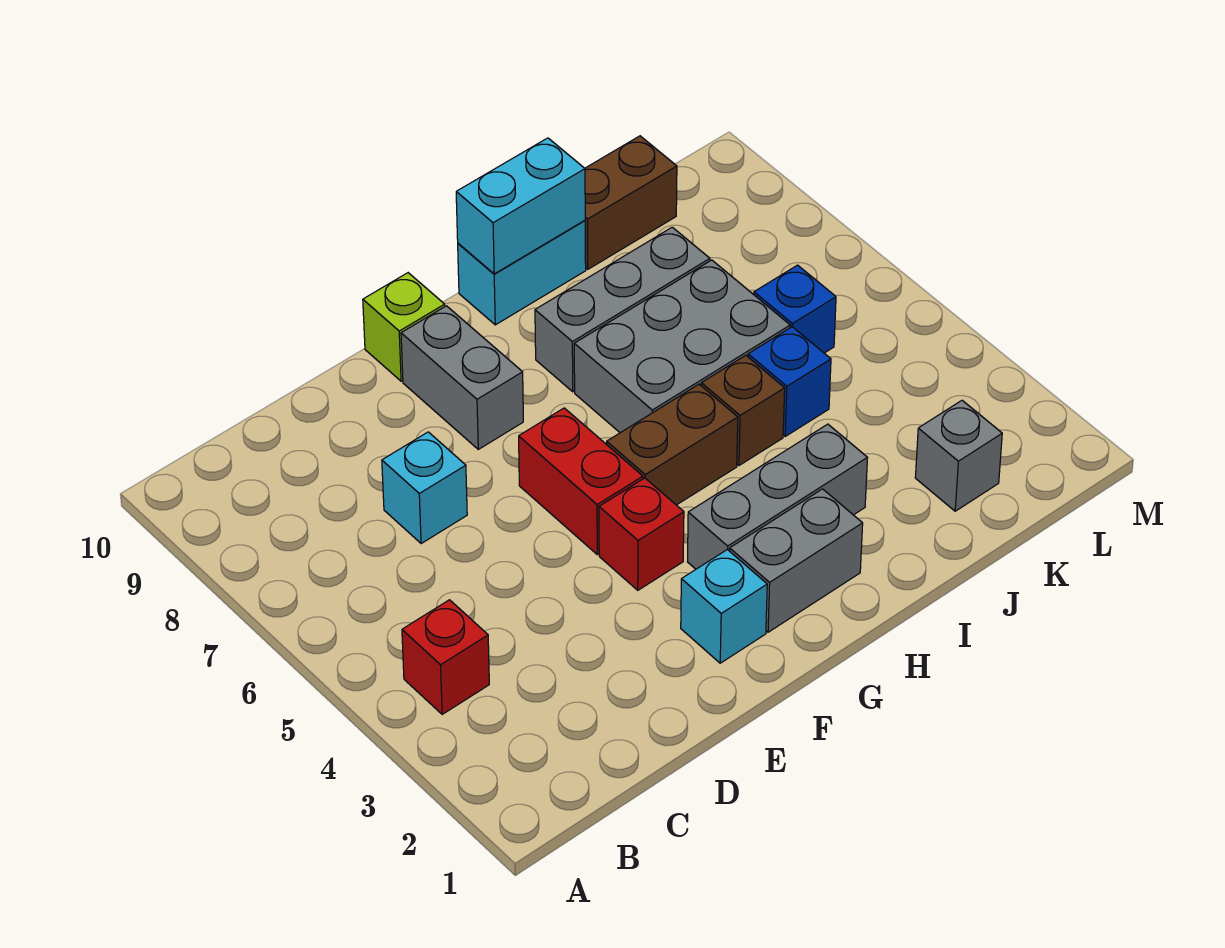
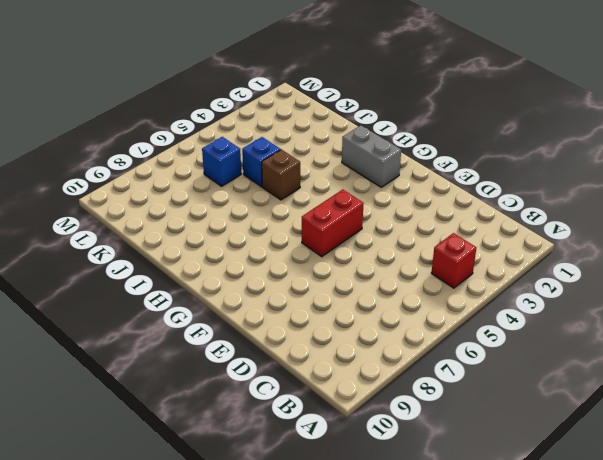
none -> cyan 1x1 brick [382,432,467,544]
none -> cyan 1x1 brick [681,550,767,663]
none -> red 1x1 brick [599,478,684,590]

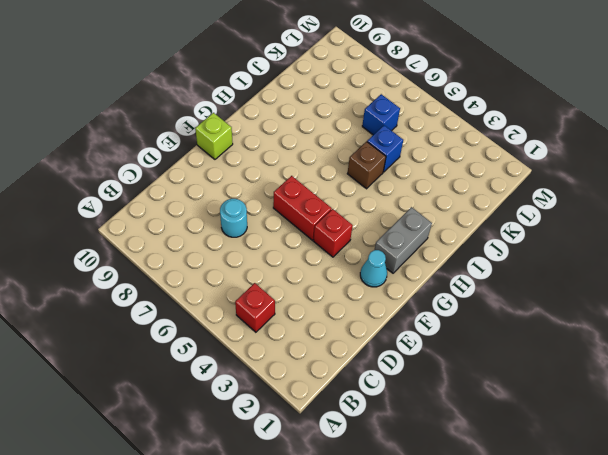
cyan 1x1 round brick [220,199,247,237] -> cyan 1x1 brick [382,432,467,544]
cyan 1x1 cone [360,250,387,287] -> cyan 1x1 brick [681,550,767,663]
none -> grey 1x2 brick [401,306,523,449]
none -> grey 1x3 brick [687,424,867,569]
none -> brown 1x2 brick [607,384,738,505]

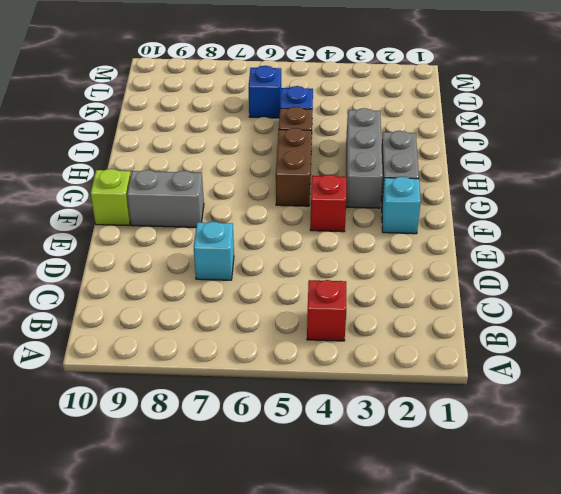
none -> red 1x2 brick [519,408,643,554]
none -> grey 2x3 brick [574,260,790,433]
none -> grey 1x3 brick [535,227,710,392]

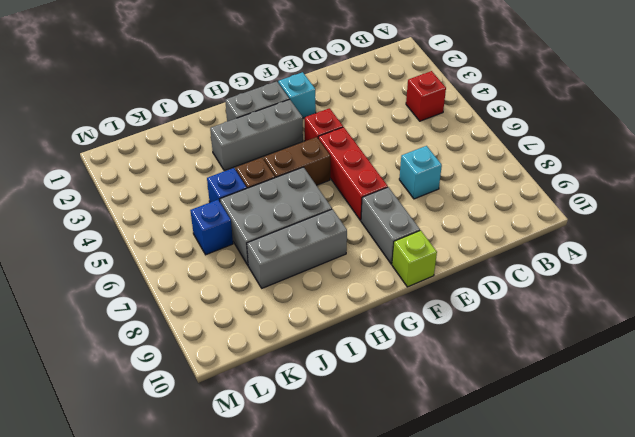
red 1x3 brick [318,127,388,220] -> red 1x2 brick [519,408,643,554]
none -> cyan 1x2 brick [458,220,586,325]
none -> brown 1x2 brick [585,136,677,269]
none -> grey 1x1 brick [915,400,1002,511]

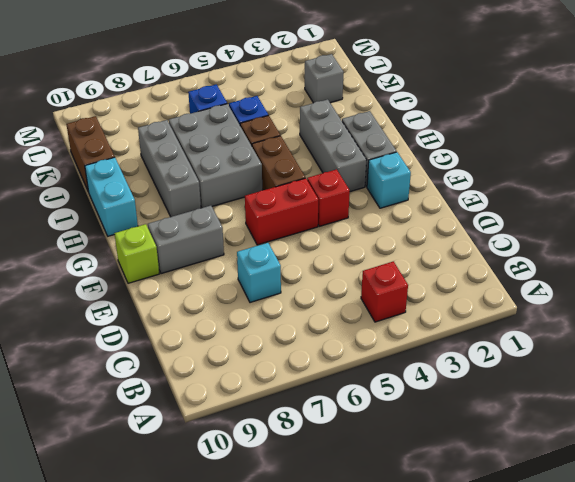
none -> cyan 1x2 brick [456,138,585,274]

